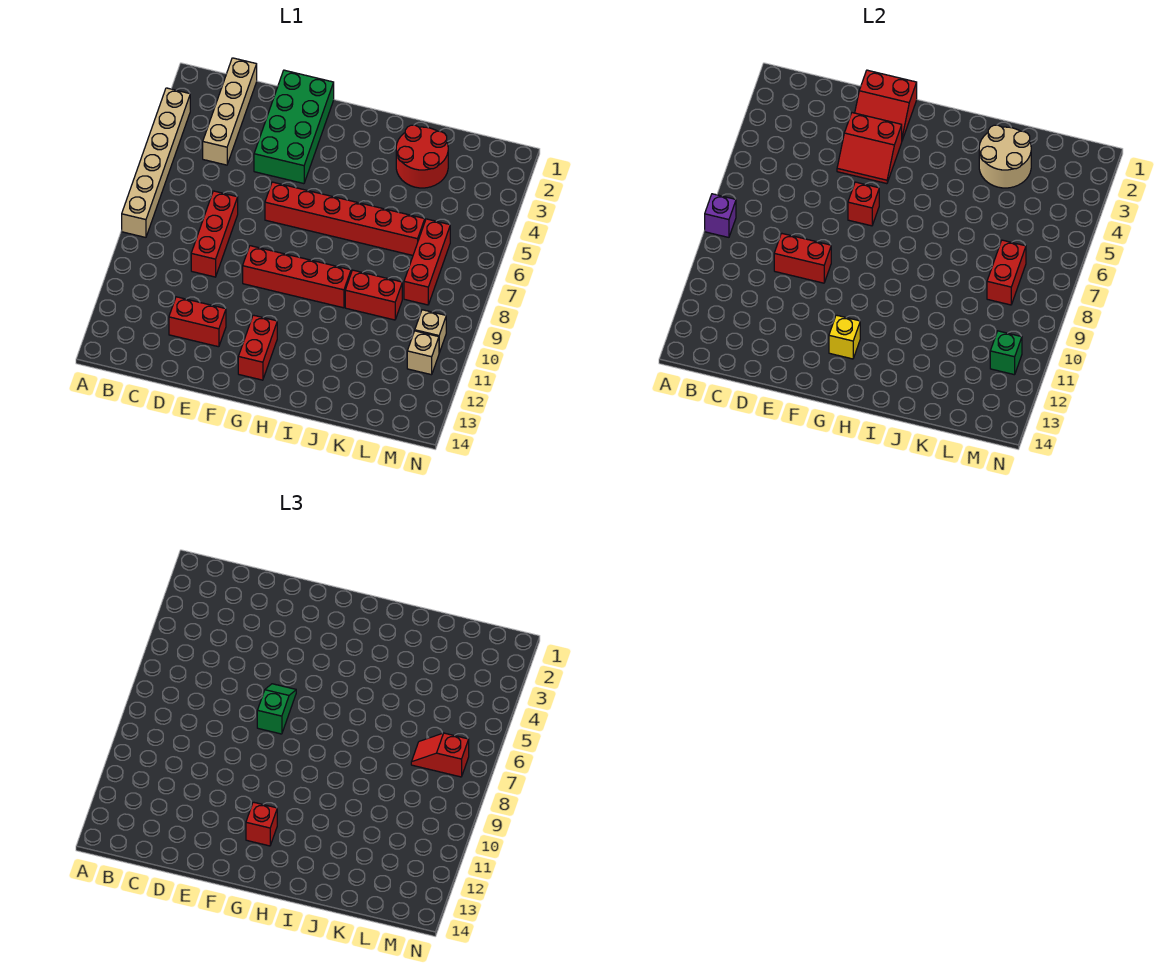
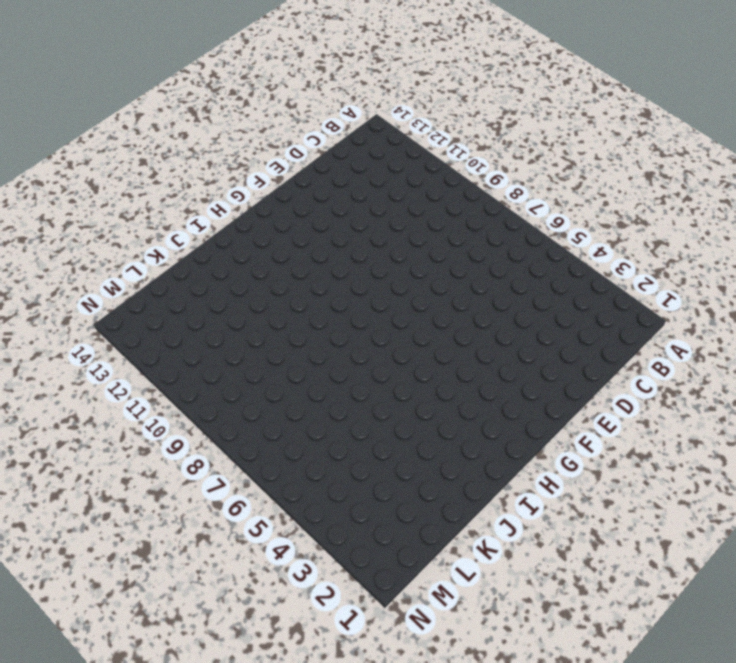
none -> tan 1x6 brick [122,88,190,237]
none -> tan 1x4 brick [203,58,257,165]
none -> red 1x3 brick [191,191,238,277]

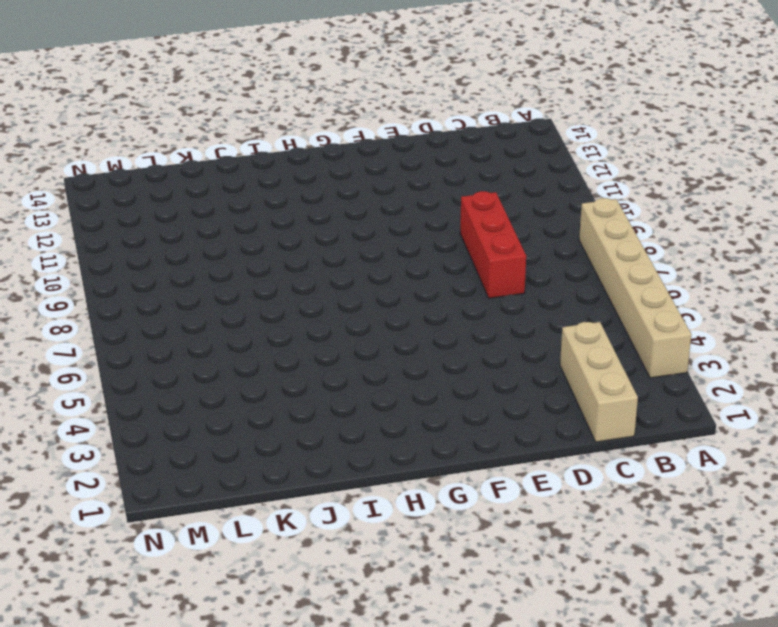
tan 1x3 brick [560,322,638,442] -> tan 1x4 brick [203,58,257,165]
none -> red 1x2 brick [169,297,226,347]
none -> green 2x4 brick [254,70,334,184]
none -> red 1x6 brick [265,182,425,255]

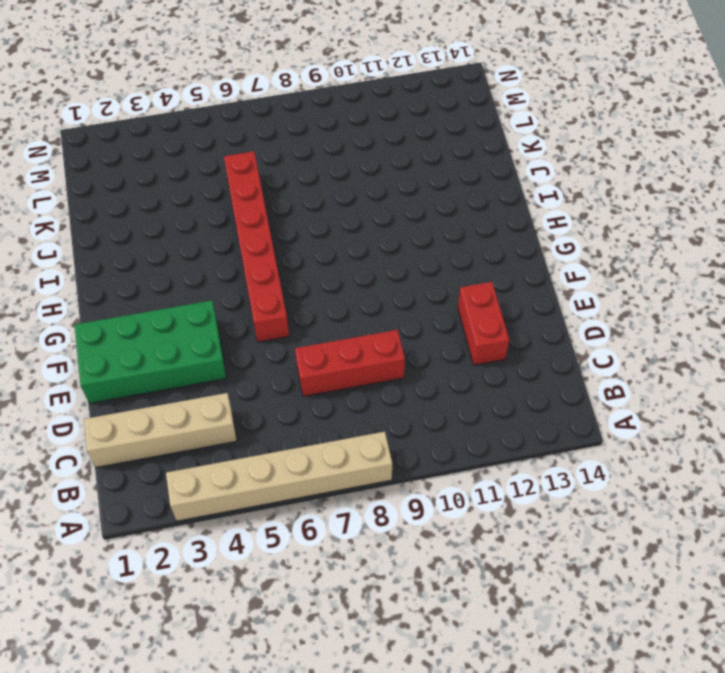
none -> red 1x4 brick [243,246,351,308]
none -> red 1x2 brick [238,315,277,380]
none -> red 2x2 round brick [396,125,448,188]

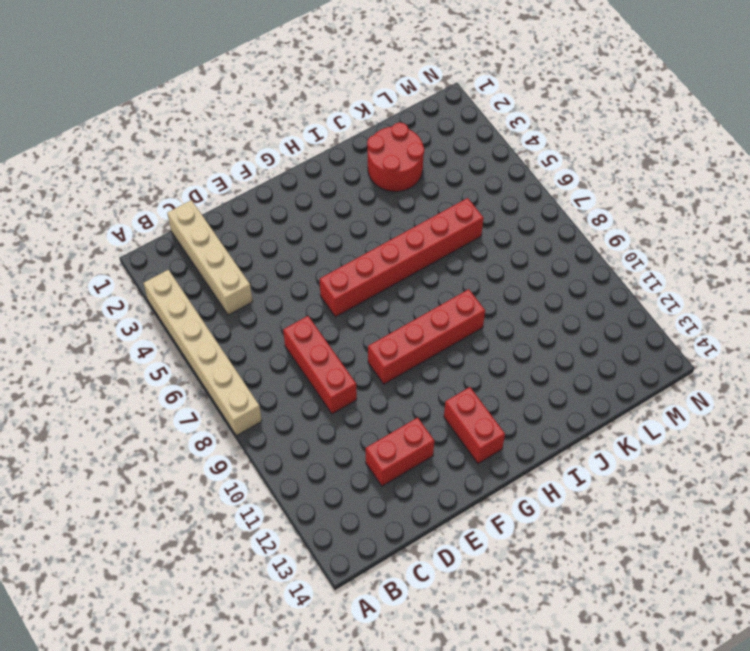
none -> green 2x4 brick [254,70,334,184]
none -> red 1x2 brick [345,270,402,320]
none -> red 1x3 brick [404,219,450,305]

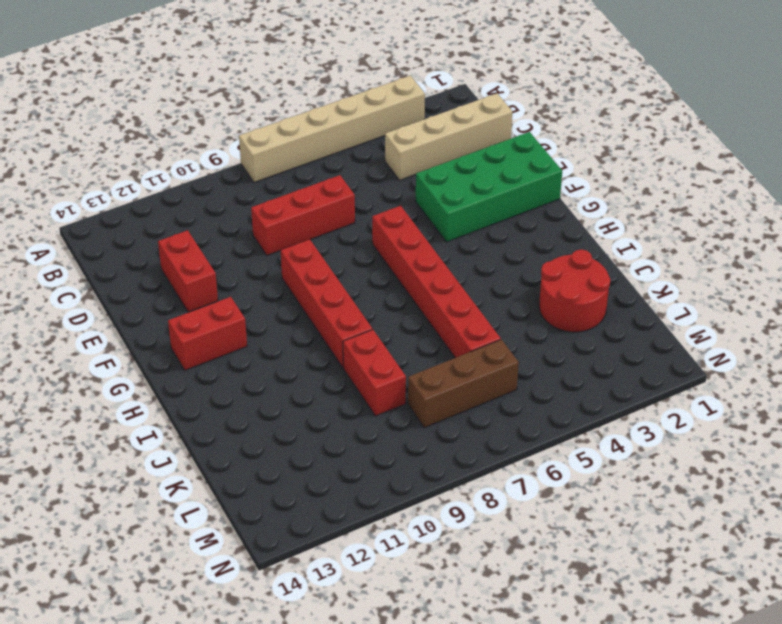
brown 1x3 brick [408,339,519,428] -> red 1x3 brick [404,219,450,305]
none -> tan 1x1 brick [415,310,446,353]
none -> tan 1x1 brick [407,331,439,375]
none -> purple 1x1 brick [705,194,736,237]

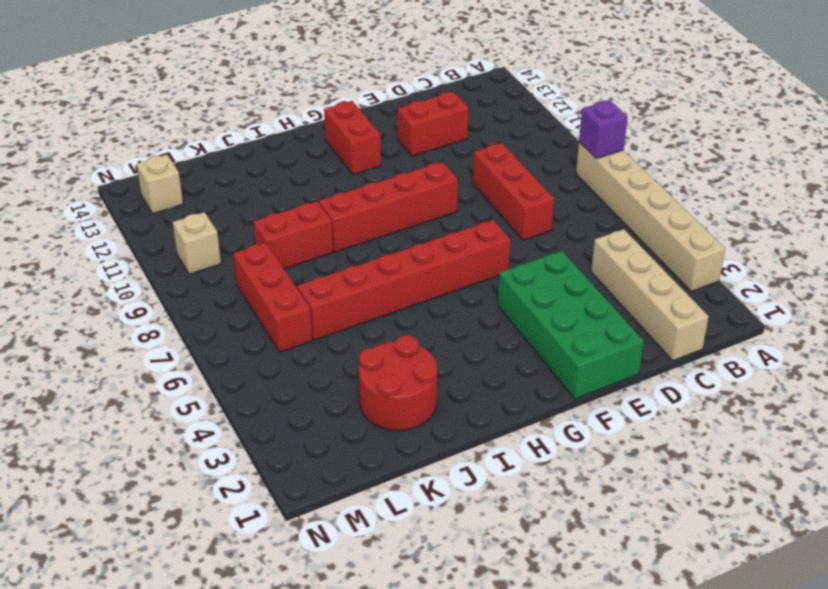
tan 1x1 brick [137,155,183,214] -> tan 1x1 brick moved to [407,331,439,375]
none -> red 1x2 brick [774,233,831,283]
none -> red 2x2 slope [855,70,917,140]
none -> red 2x2 slope [837,113,902,184]

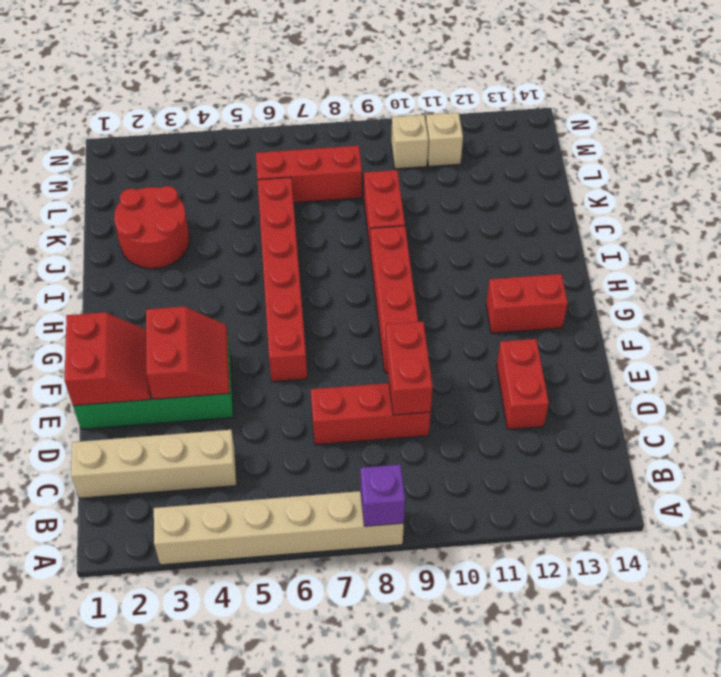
none -> red 1x1 brick [848,182,879,226]
none -> yellow 1x1 brick [829,315,860,359]
none -> tan 2x2 round brick [979,125,1031,188]

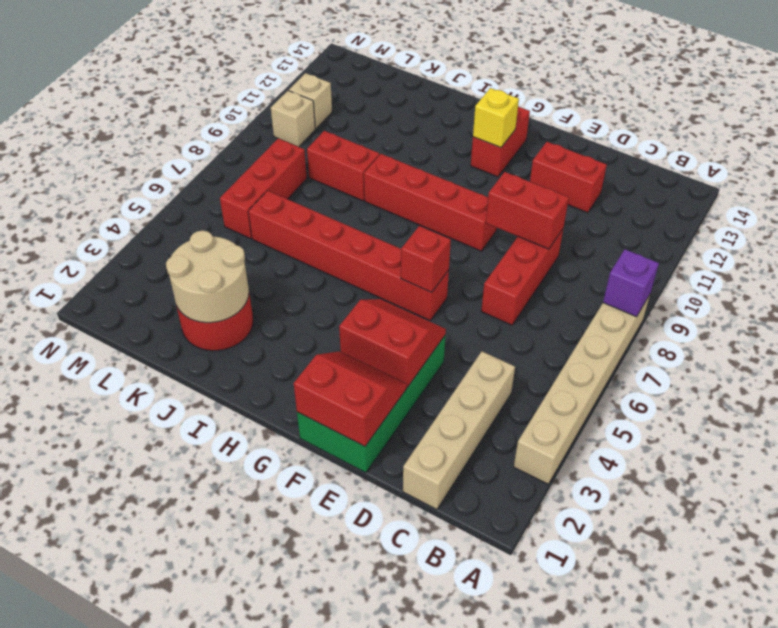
none -> red 1x2 brick [987,240,1026,305]
none -> green 1x1 brick [990,331,1022,375]
none -> green 1x2 slope [257,684,296,734]

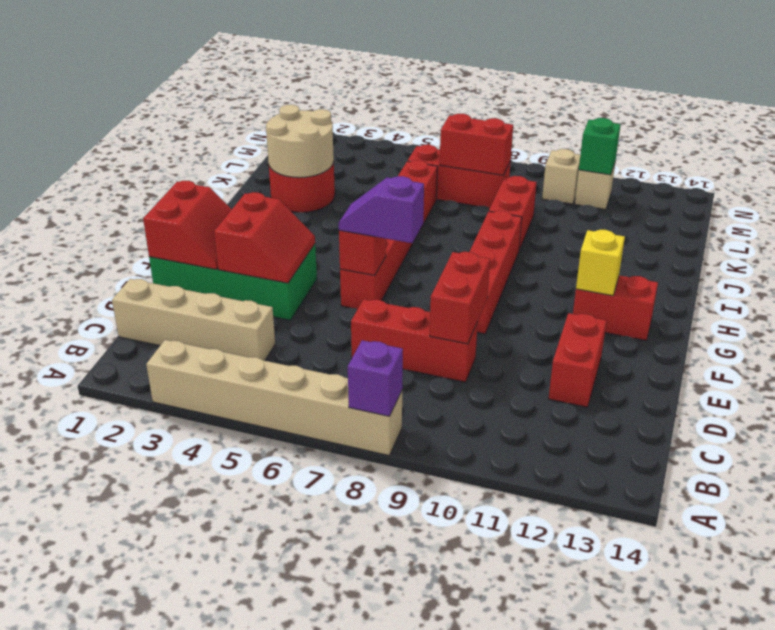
purple 1x2 slope [339,176,424,243] -> green 1x2 slope [257,684,296,734]
none -> red 1x1 brick [246,802,277,846]
none -> red 1x2 slope [411,733,469,777]

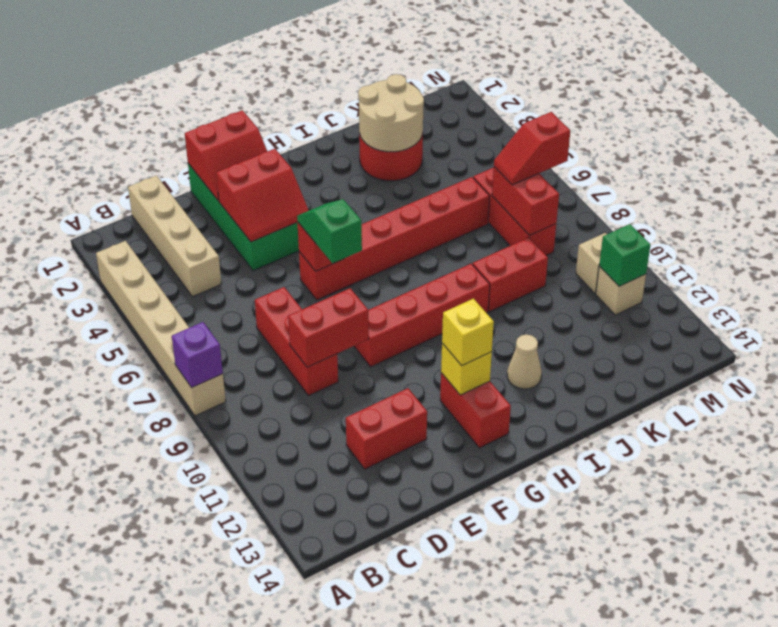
yellow 1x1 brick [442,299,494,366] -> red 1x1 brick [246,802,277,846]
tan 1x1 cone [507,334,542,389] -> none

